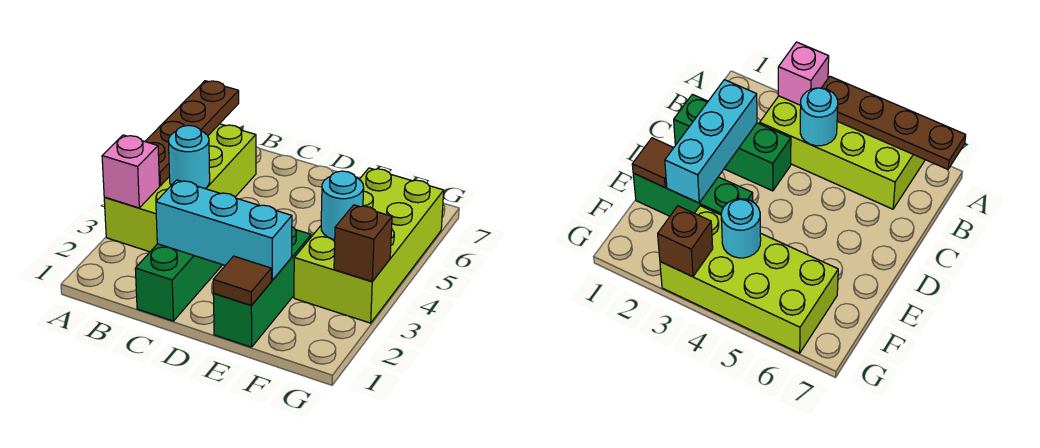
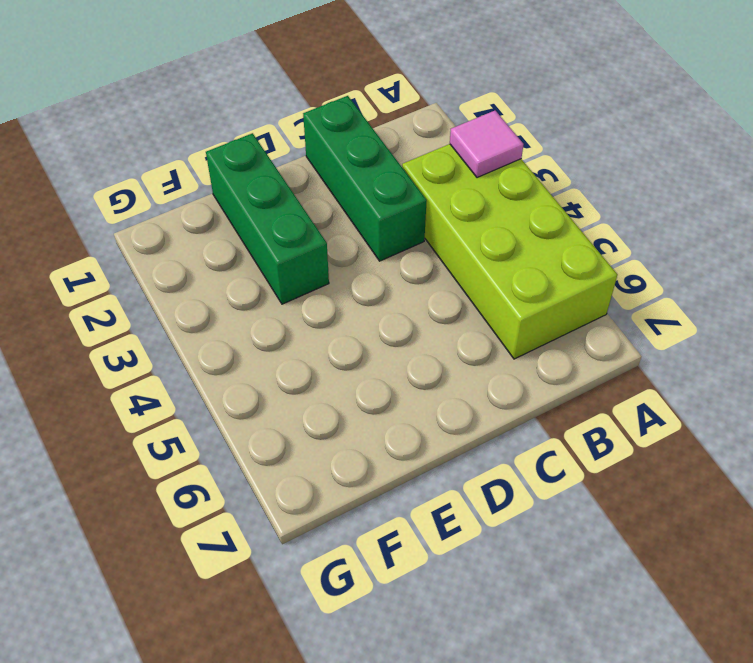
pink 1x1 tile [450,111,524,178] -> pink 1x1 brick [102,135,160,208]
none -> lime 2x4 brick [294,168,444,323]
none -> brown 1x4 plate [145,81,239,186]

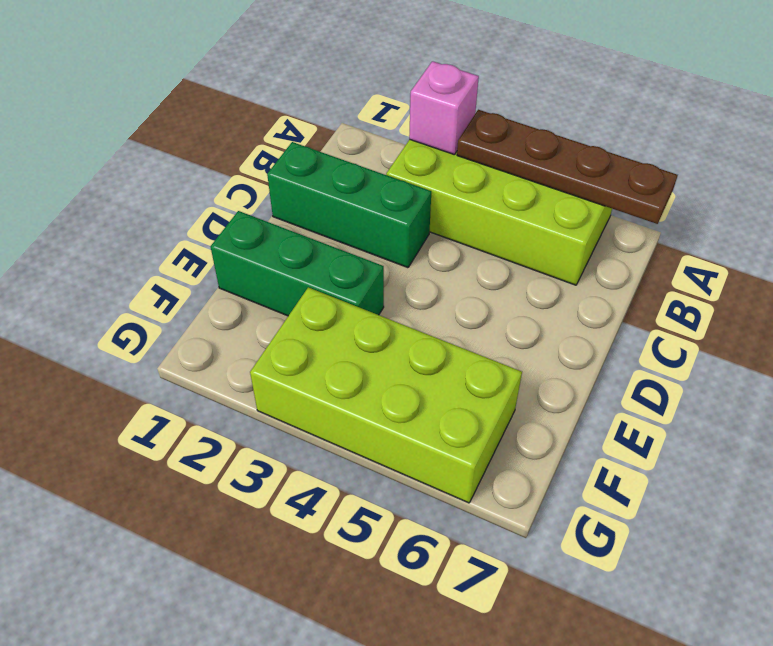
none -> cyan 1x1 round brick [169,125,210,189]
none -> cyan 1x3 brick [156,180,292,280]

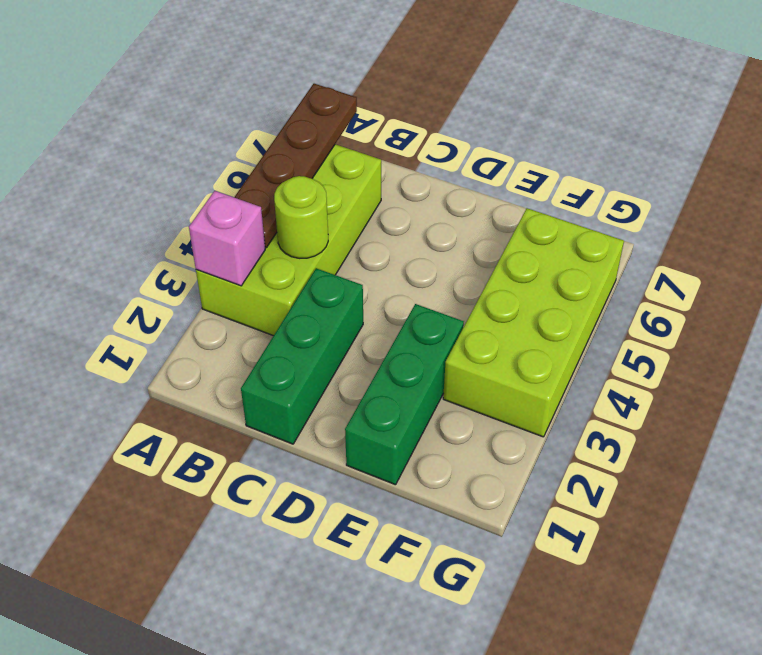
lime 1x1 round brick [274,176,328,258] -> cyan 1x1 round brick [169,125,210,189]
none -> cyan 1x3 brick [156,180,292,280]
none -> brown 1x1 tile [213,256,271,305]

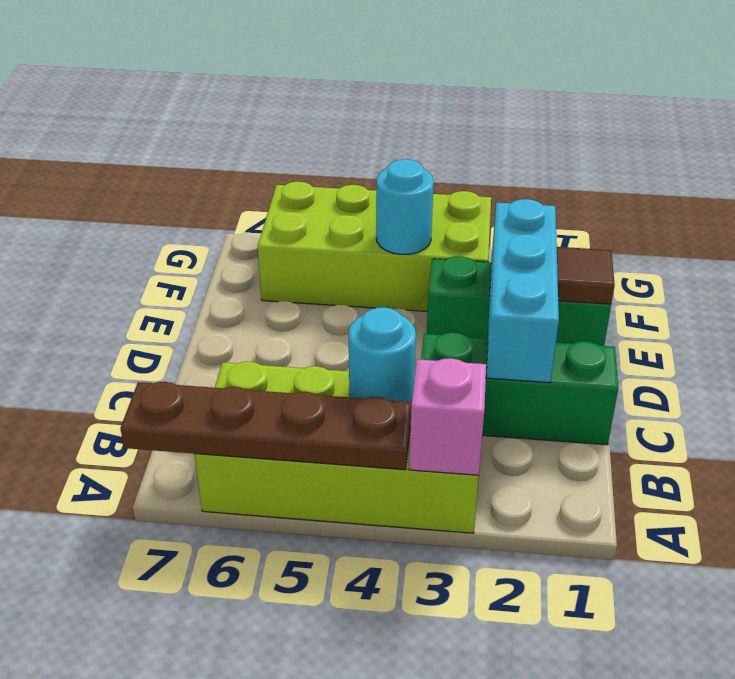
none -> brown 1x1 brick [334,205,392,282]

